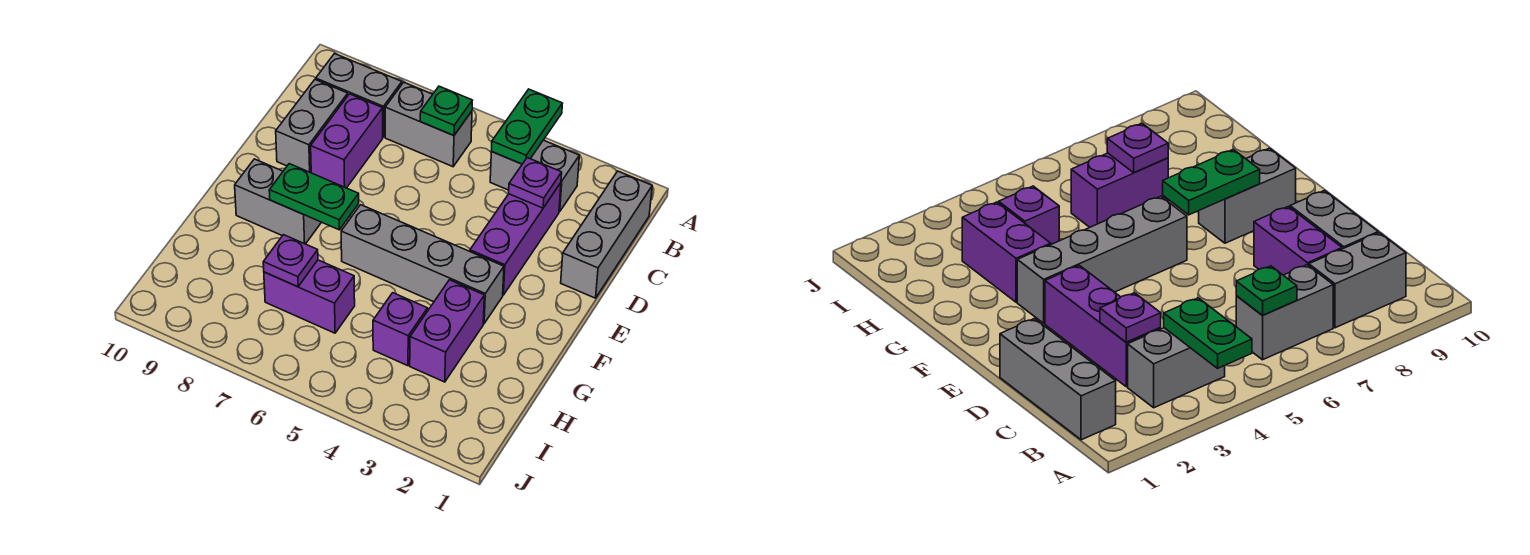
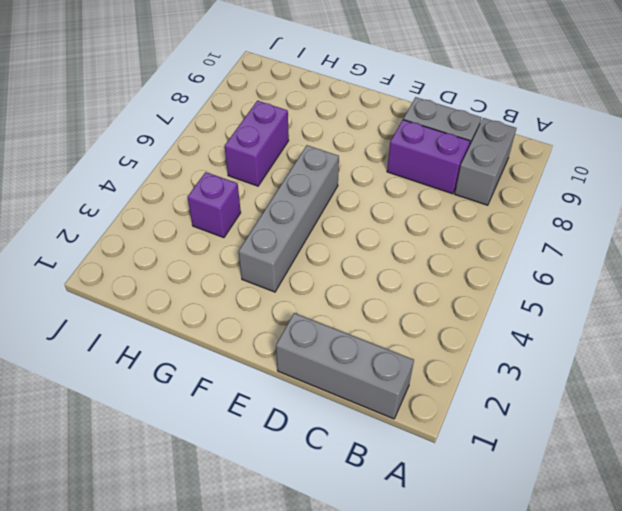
none -> grey 1x2 brick [490,140,579,212]
none -> grey 1x2 brick [385,82,472,167]
none -> purple 1x3 brick [470,183,561,295]

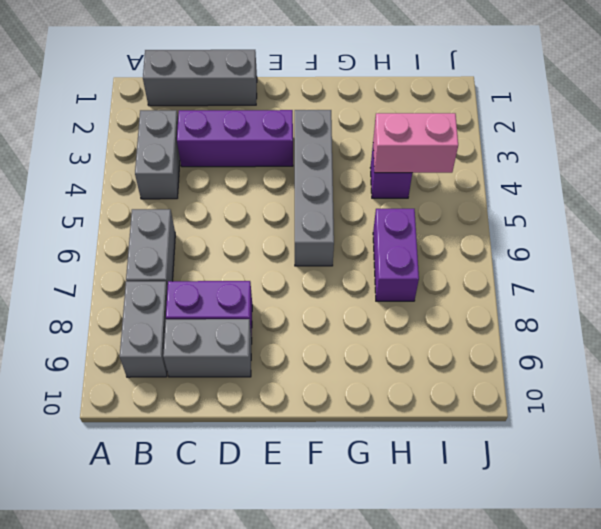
pink 1x2 brick [373,113,458,173] -> none
none -> grey 1x2 brick [235,159,321,244]
none -> purple 1x2 brick [410,280,484,382]
none -> green 1x2 plate [492,89,562,164]

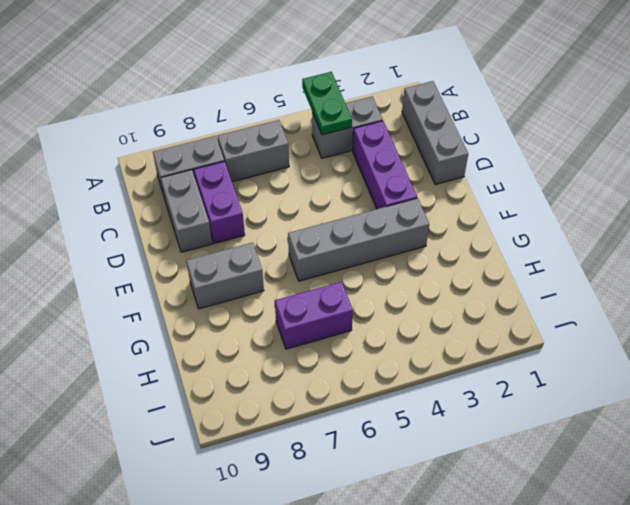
none -> purple 1x2 brick [410,280,484,382]
none -> purple 1x1 brick [373,293,428,366]
none -> green 1x1 plate [420,86,472,136]

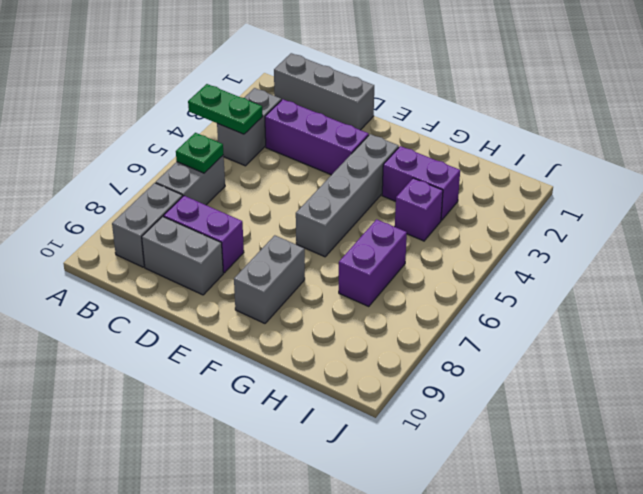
none -> purple 1x1 plate [509,158,562,208]
none -> green 1x2 plate [269,164,359,230]
none -> purple 1x1 plate [263,235,318,287]

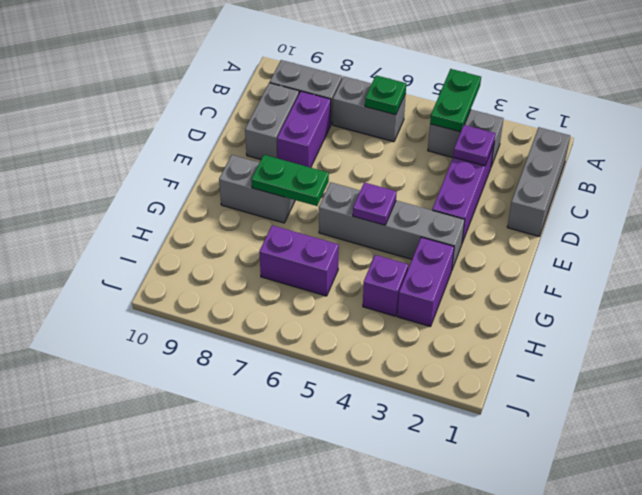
purple 1x1 plate [353,182,397,225] -> purple 1x1 plate moved to [263,235,318,287]

